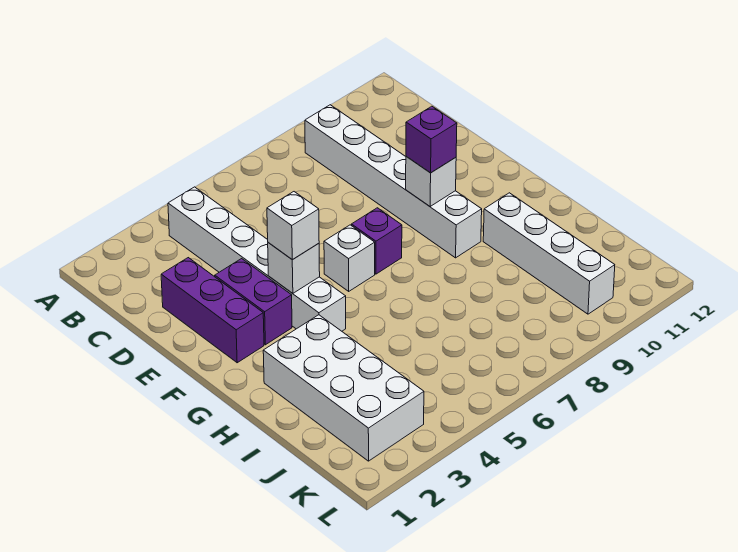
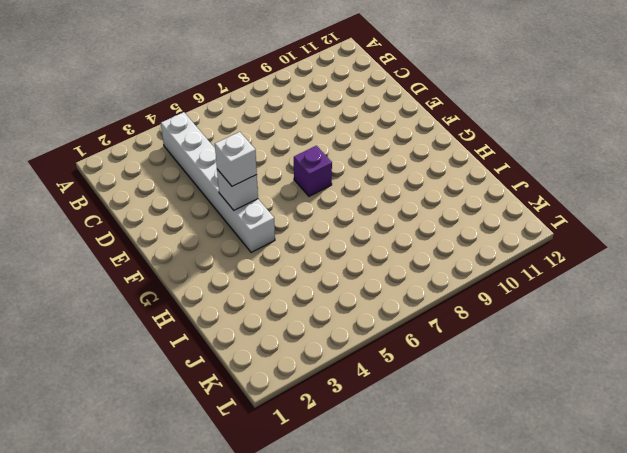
none -> white 1x6 brick [305,105,482,258]
none -> purple 1x3 brick [161,258,264,363]
none -> purple 1x2 brick [215,259,292,345]

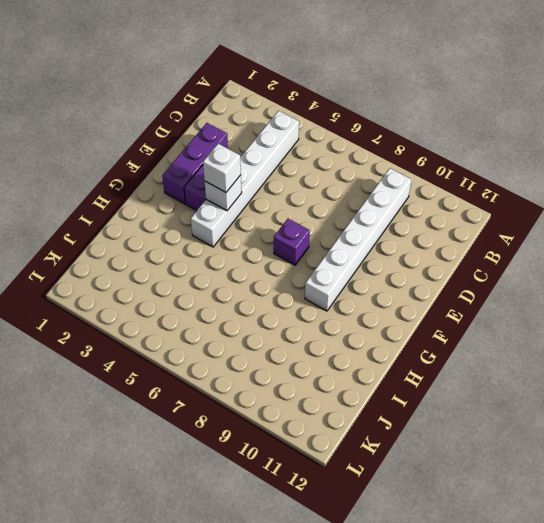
none -> white 1x1 brick [324,225,375,291]
none -> white 2x4 brick [263,315,424,461]
none -> white 1x4 brick [483,193,615,314]

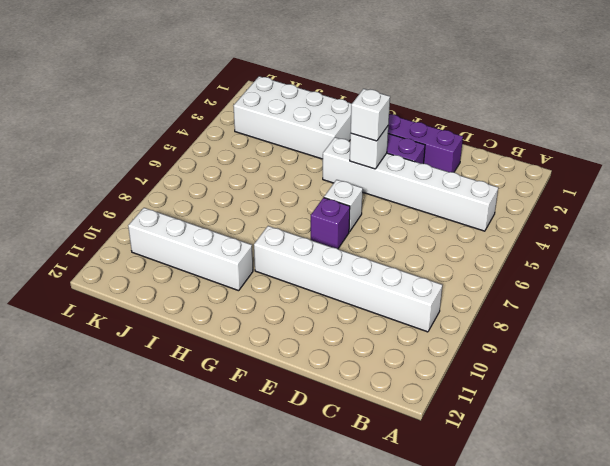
none -> white 1x1 brick [406,156,456,206]
none -> purple 1x1 brick [406,106,457,173]

